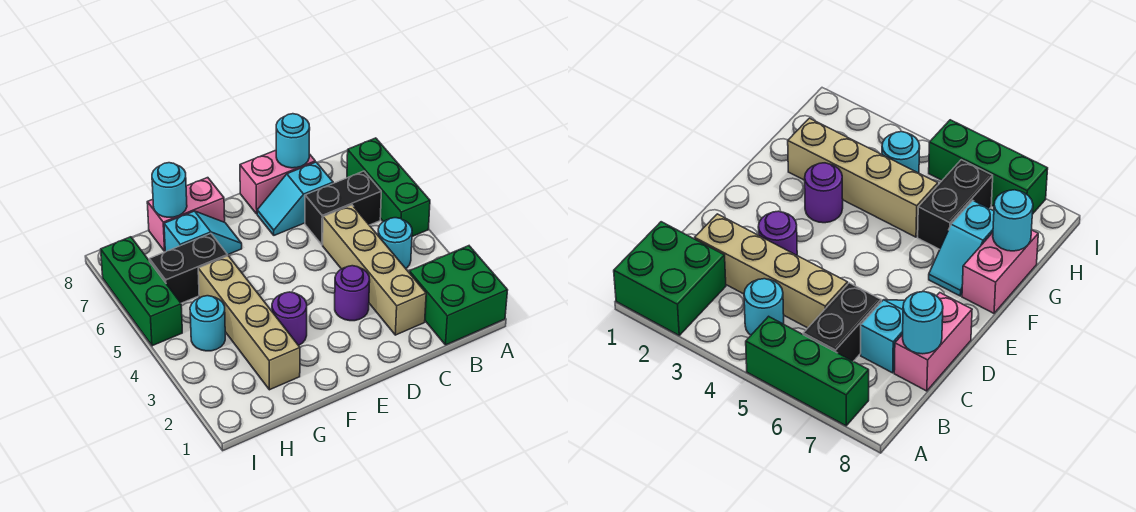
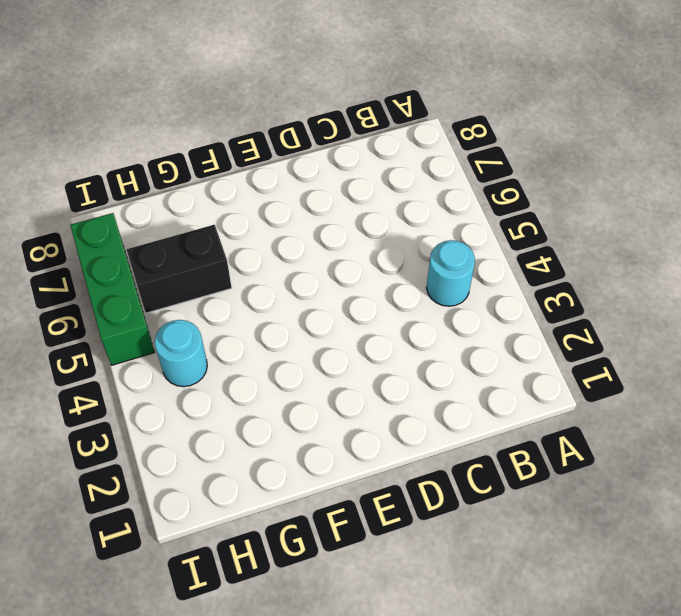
none -> green 2x2 brick [409,246,508,345]
none -> green 1x3 brick [347,138,430,236]
none -> black 1x2 brick [305,171,381,245]

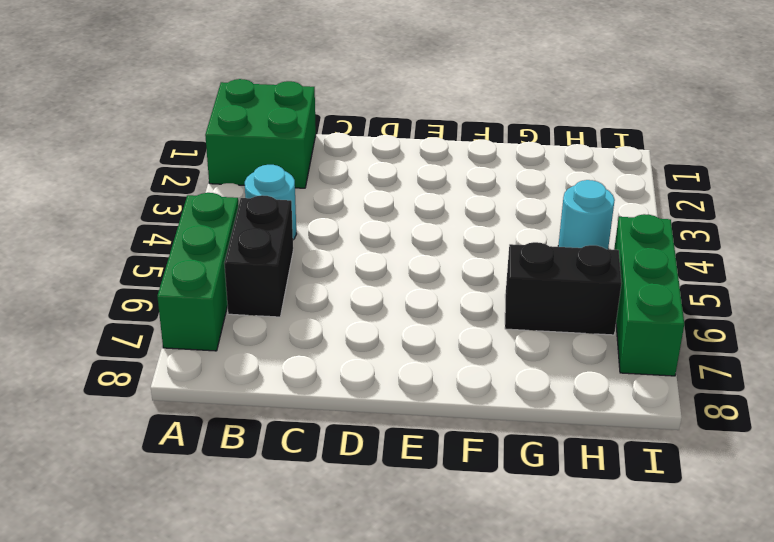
black 1x2 brick [224,195,293,317] -> black 1x2 brick turned to [305,171,381,245]
none -> tan 1x4 brick [323,205,426,335]
none -> cyan 1x2 slope [257,162,333,235]
none -> pink 1x2 brick [240,150,315,214]

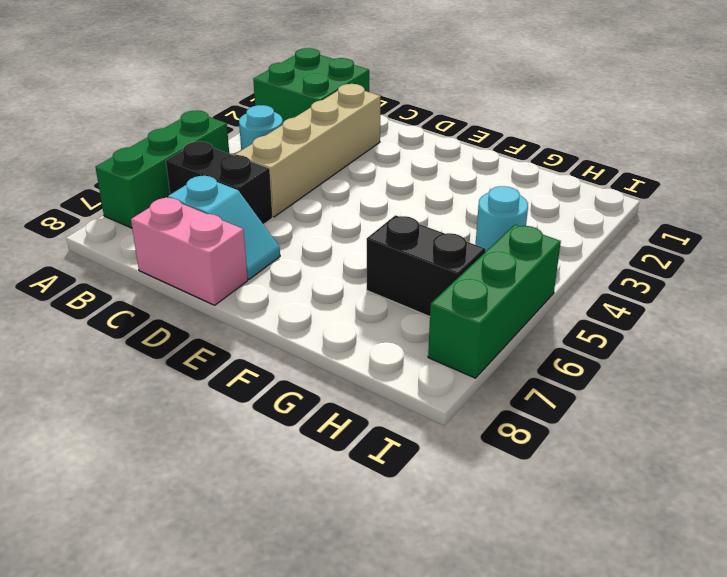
none -> purple 1x1 round brick [335,266,370,321]
none -> purple 1x1 round brick [272,292,307,345]
none -> cyan 1x2 slope [164,211,242,254]

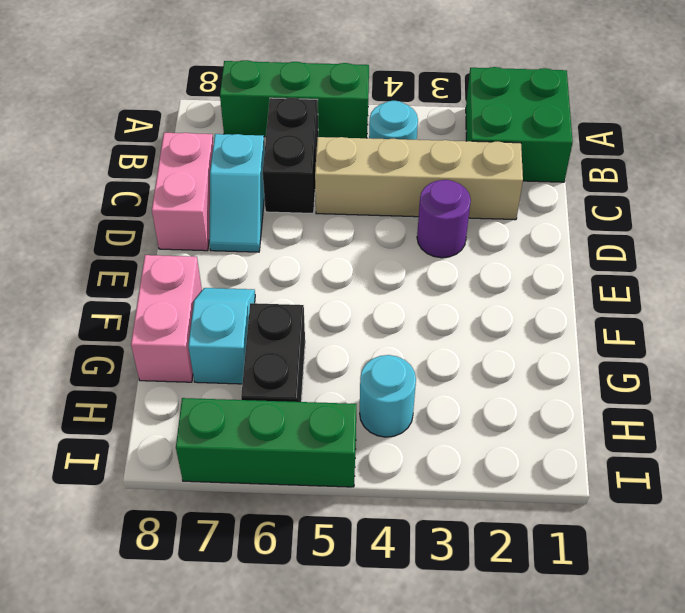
none -> purple 1x1 round brick [272,292,307,345]
none -> tan 1x4 brick [198,256,300,390]
none -> cyan 1x1 round brick [276,114,310,168]

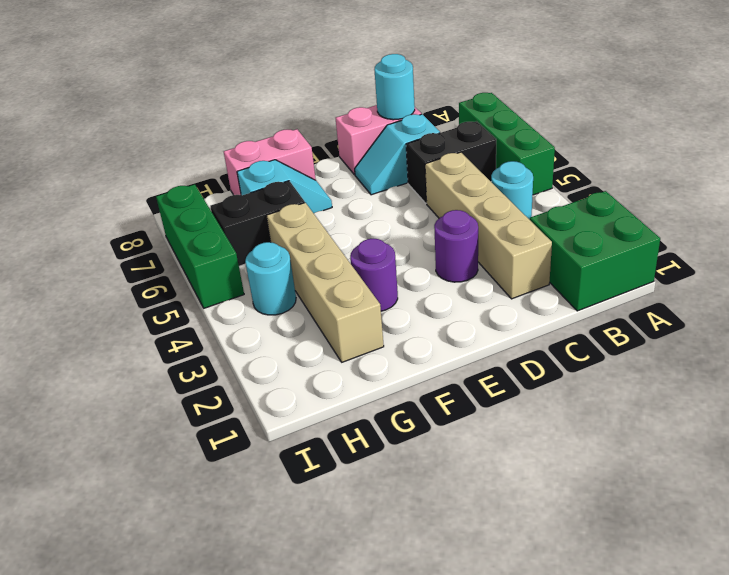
none -> cyan 1x1 round brick [152,163,187,217]

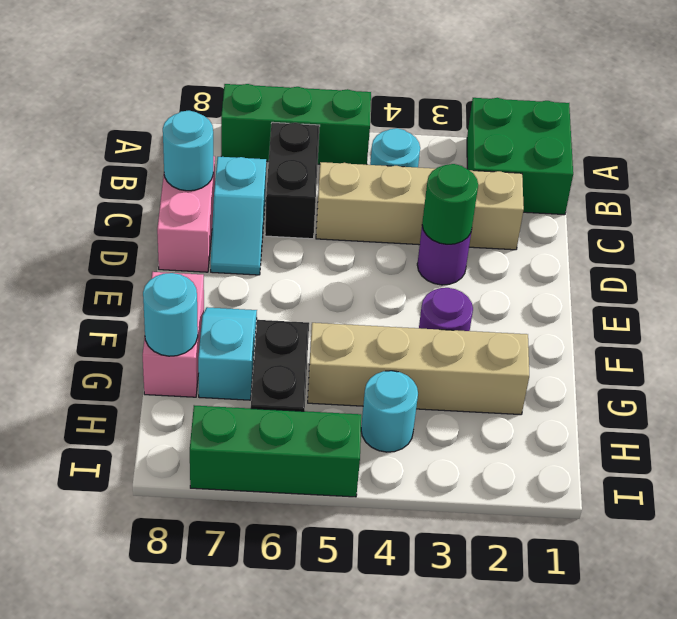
green 1x1 round brick [422,164,478,244] -> none

